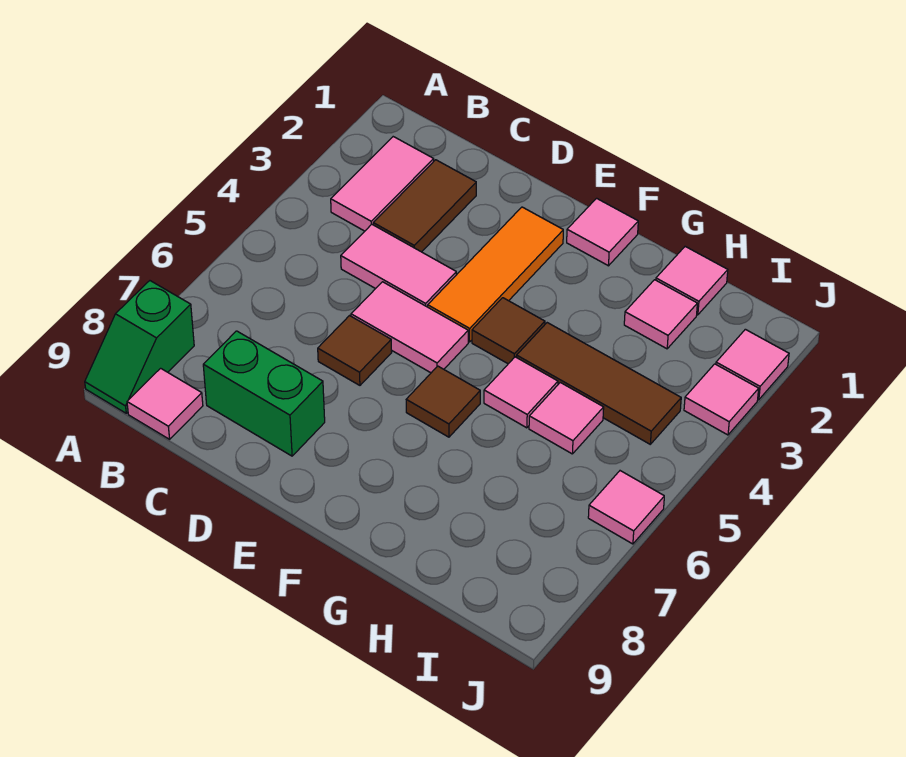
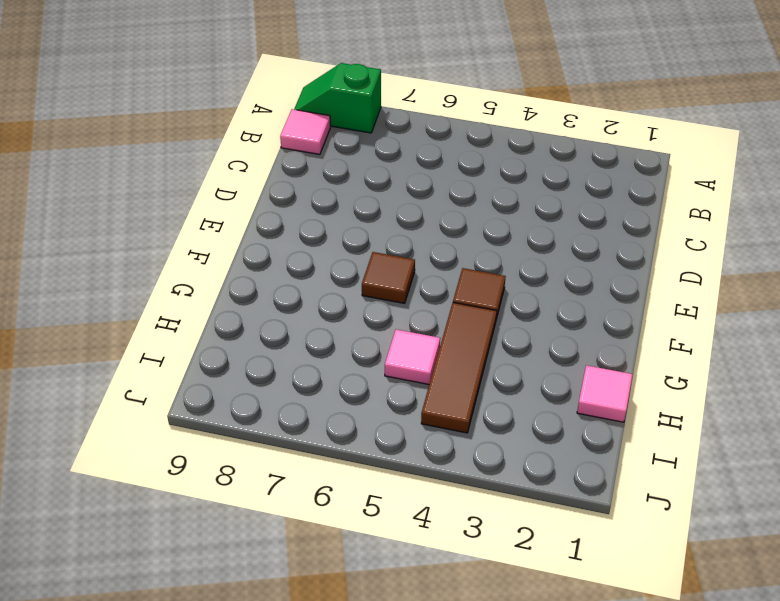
none -> pink 1x2 tile [331,137,434,231]
none -> brown 1x2 tile [373,160,476,252]
none -> pink 1x2 tile [341,224,456,307]

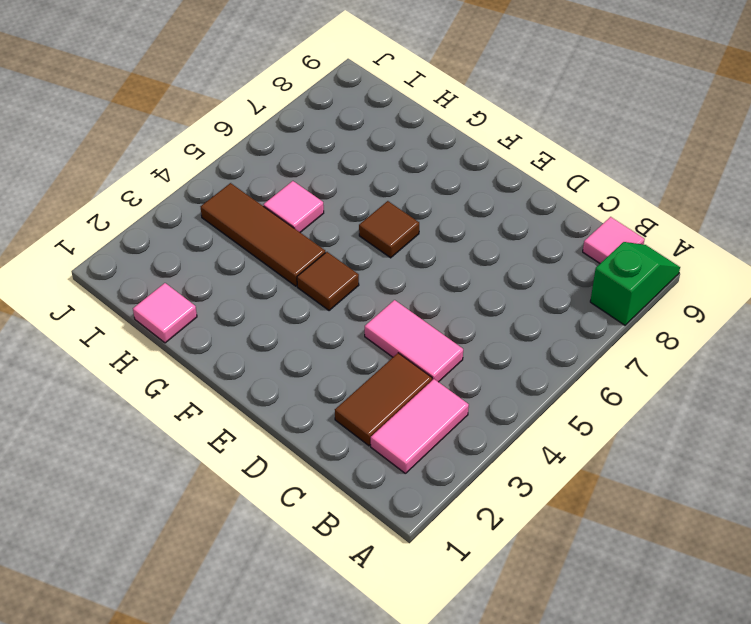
none -> green 1x2 brick [203,331,325,456]
none -> pink 1x2 tile [351,282,468,373]
none -> brown 1x1 tile [318,316,392,385]

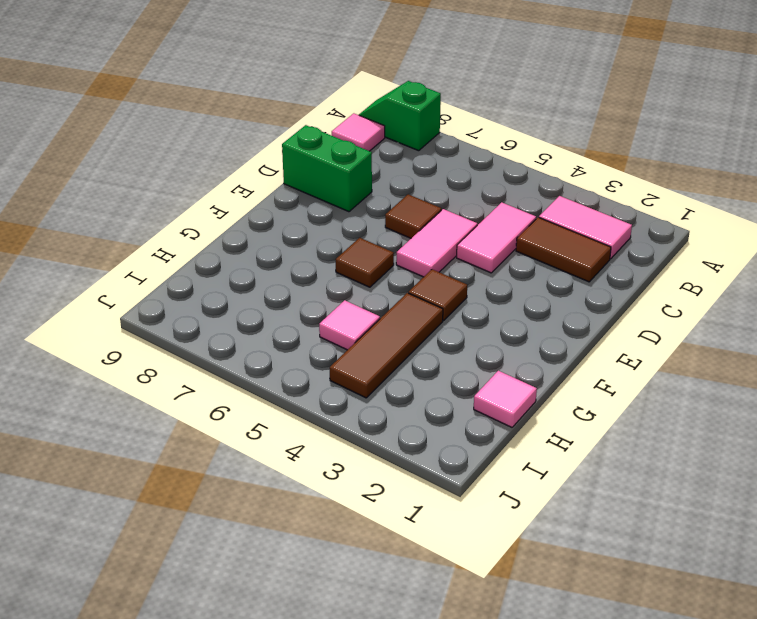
green 1x2 brick [282,125,372,212] -> green 1x2 brick turned to [203,331,325,456]
none -> orange 1x3 tile [428,207,563,342]
none -> pink 1x1 tile [567,198,638,266]
none -> pink 1x1 tile [484,357,558,428]

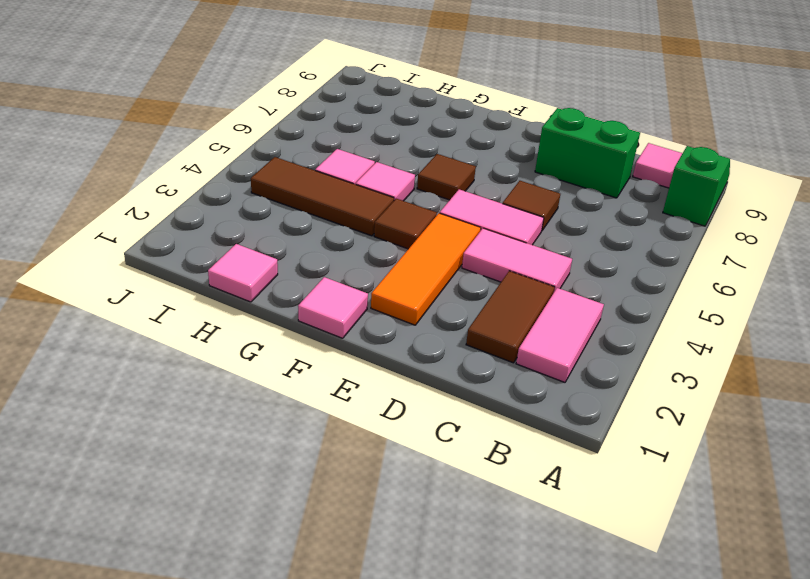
none -> pink 1x1 tile [624,280,697,349]
none -> pink 1x1 tile [716,329,789,400]
none -> pink 1x1 tile [684,364,759,435]

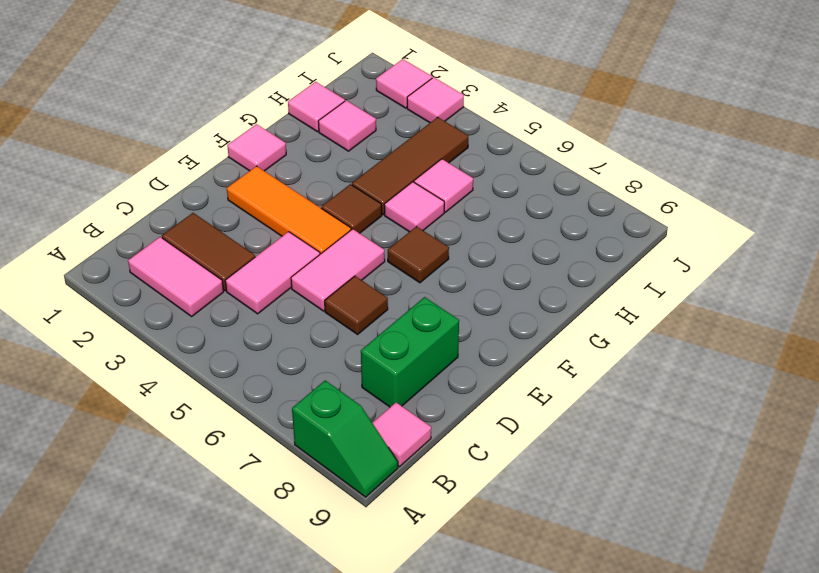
none -> pink 1x1 tile [588,471,664,544]

